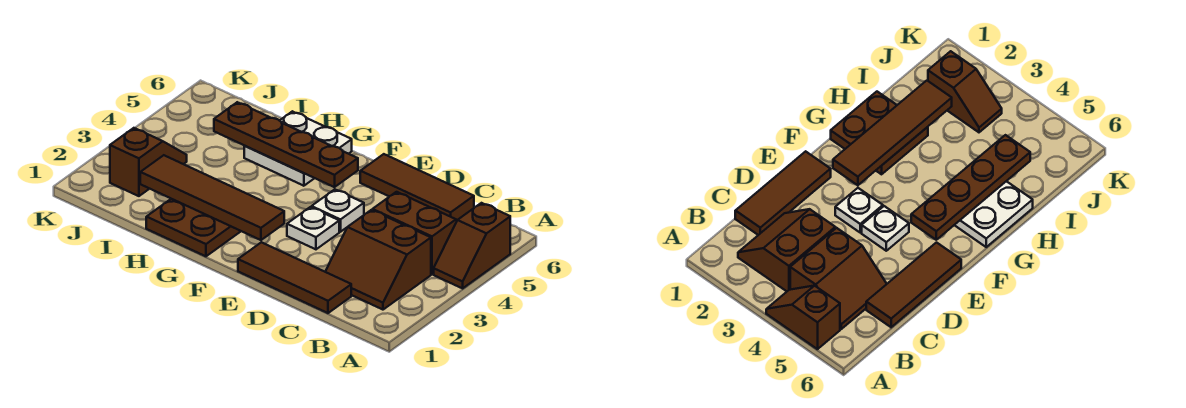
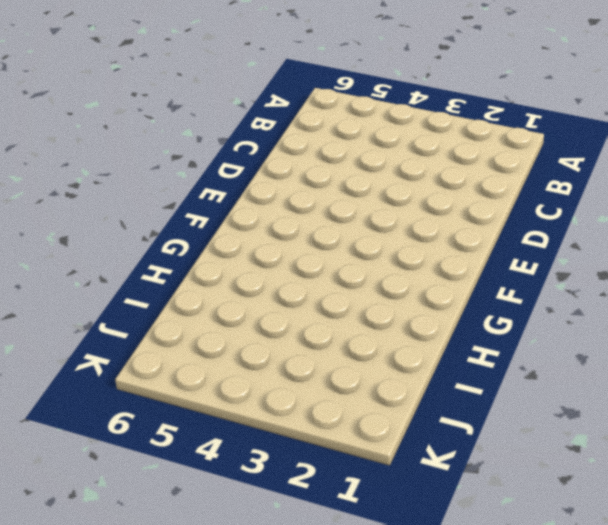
none -> brown 1x2 slope [434,203,510,288]
none -> brown 2x2 slope [325,210,431,310]
none -> brown 2x2 slope [373,192,457,274]

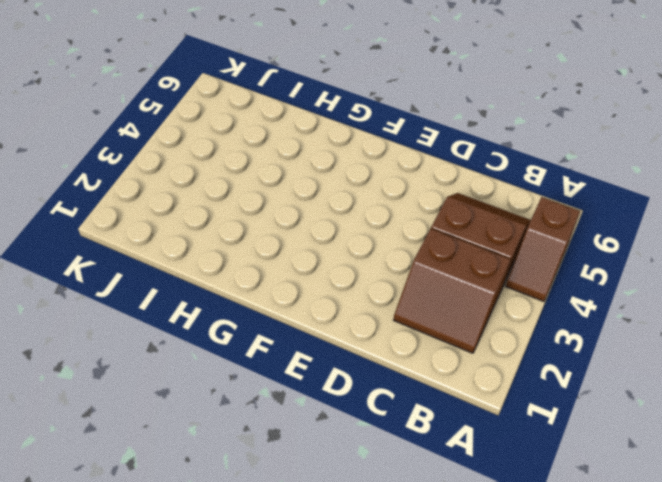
none -> brown 1x3 tile [238,242,351,313]
none -> brown 1x3 tile [360,154,474,220]
none -> white 1x1 plate [287,207,339,249]

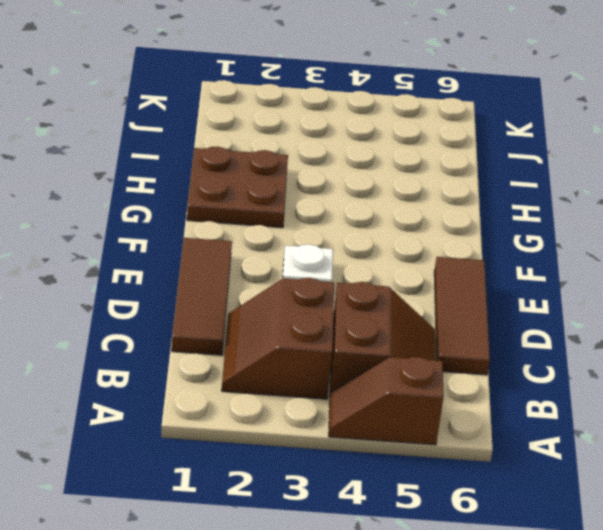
none -> white 1x1 plate [312,189,364,232]
none -> white 2x2 plate [244,111,352,186]
none -> brown 1x2 slope [110,128,187,196]

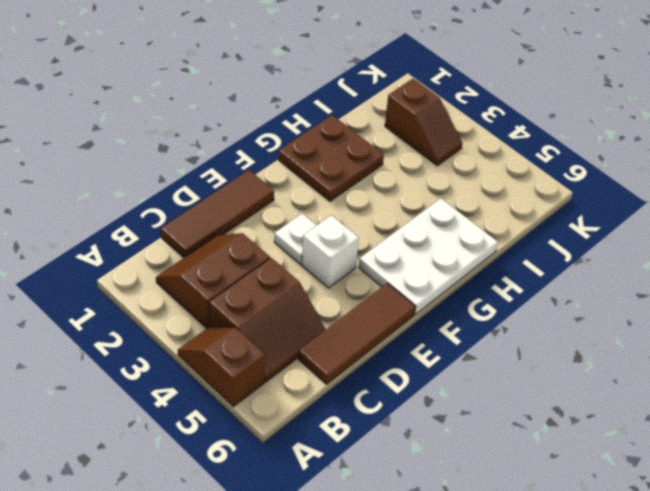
white 1x1 brick [302,215,359,288] -> white 1x1 plate [312,189,364,232]
white 2x3 plate [359,198,498,314] -> white 2x2 plate [244,111,352,186]
none -> brown 1x4 tile [140,155,284,240]
none -> brown 1x4 plate [214,102,358,187]

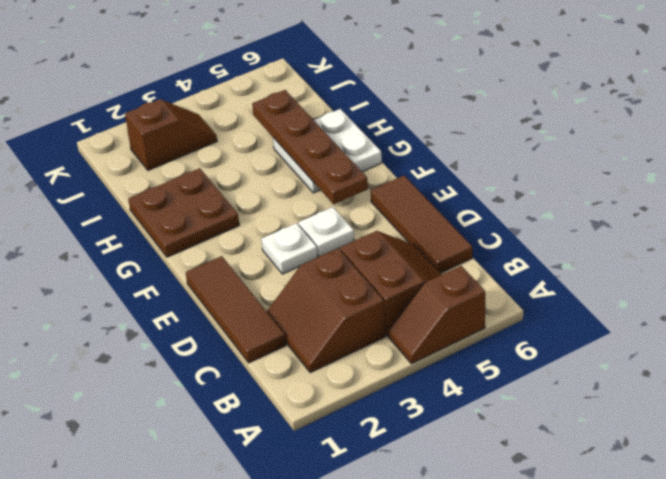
none -> brown 1x4 tile [140,155,284,240]

